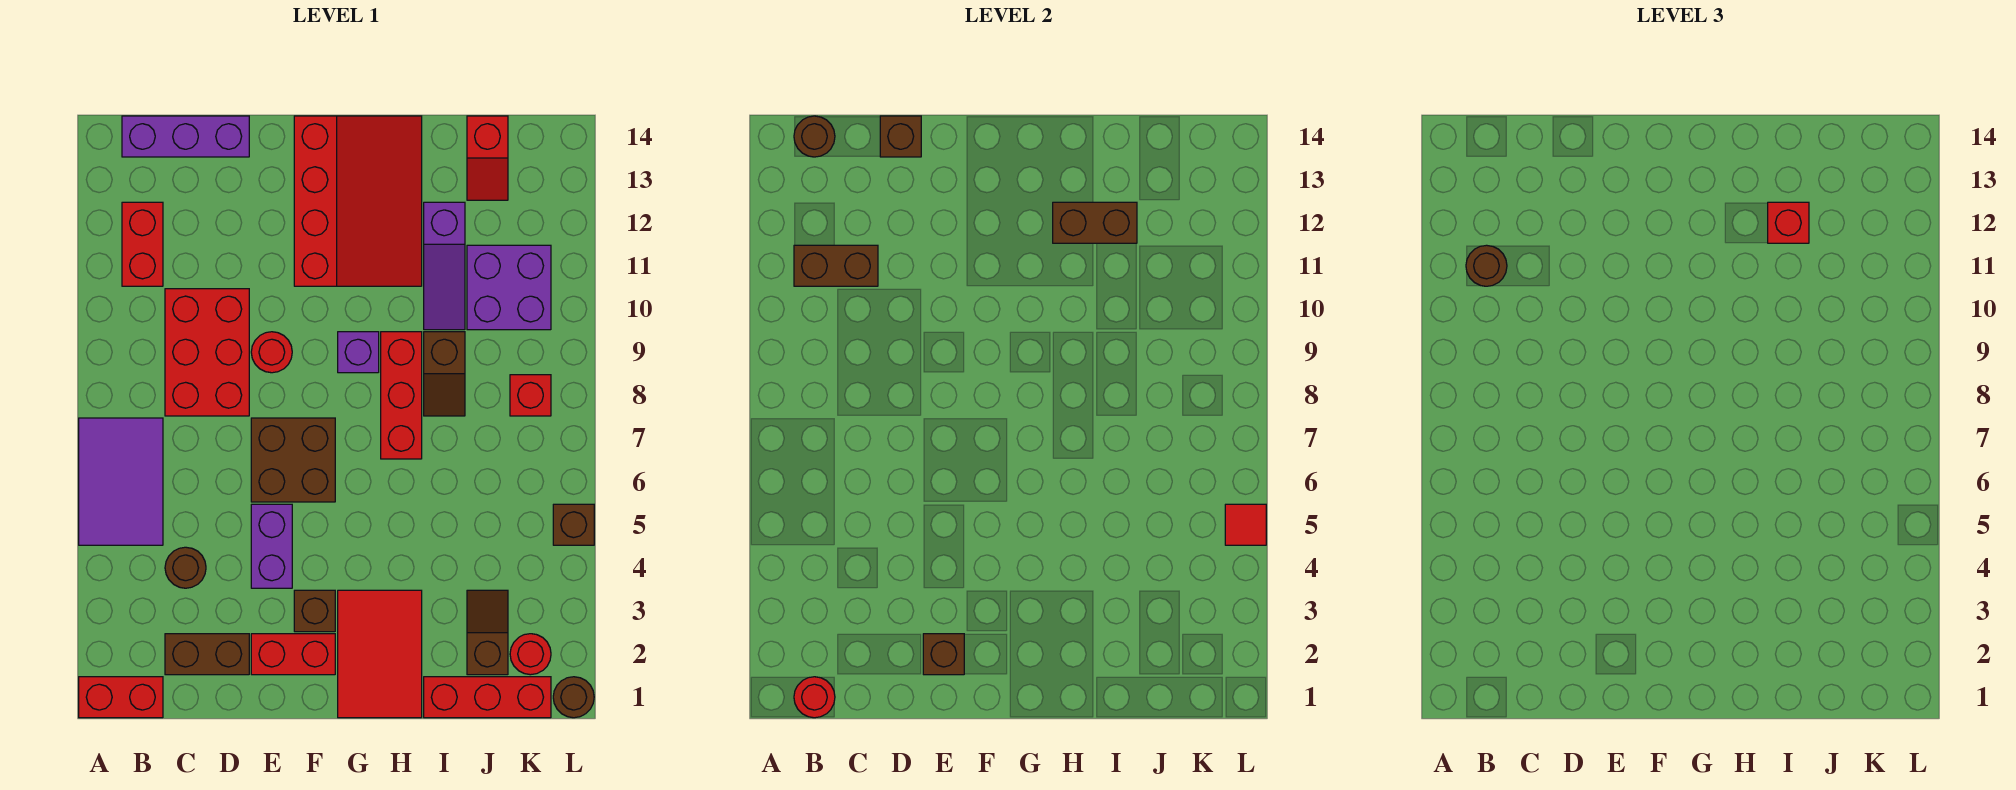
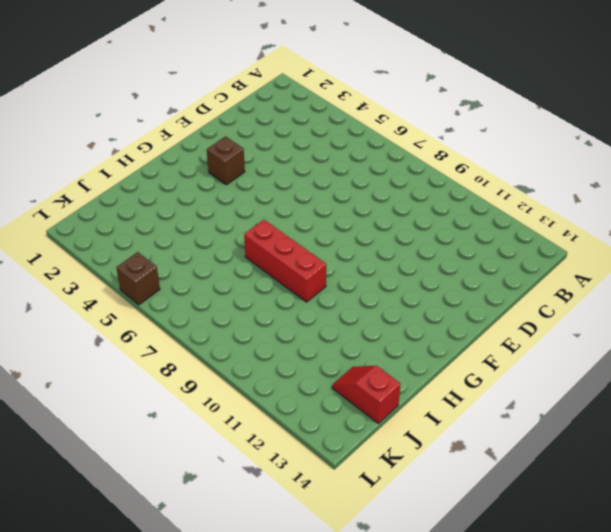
none -> red 1x2 brick [79,677,163,718]
none -> purple 2x3 tile [79,418,163,545]
none -> red 1x2 brick [122,202,163,286]
none -> purple 1x3 brick [122,116,249,157]

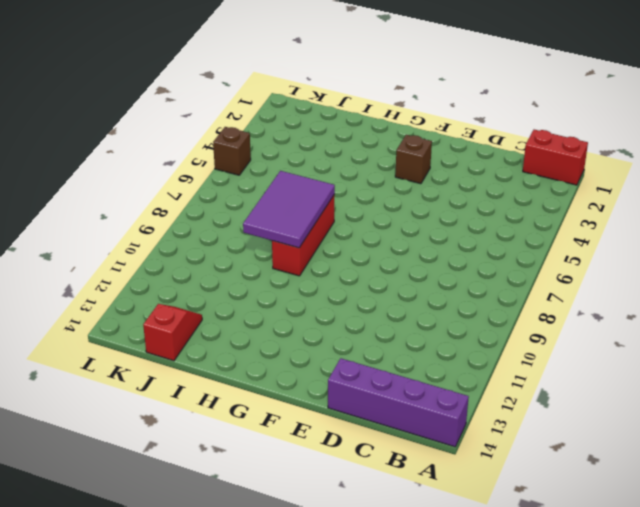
purple 1x4 brick [328,358,469,447] -> purple 1x3 brick [122,116,249,157]
purple 2x3 tile [243,171,335,248] -> purple 2x3 tile moved to [79,418,163,545]
none -> red 1x2 brick [122,202,163,286]
none -> brown 1x2 brick [165,634,249,675]
none -> brown 1x1 round brick [165,547,206,588]
none -> red 2x3 brick [165,289,249,416]

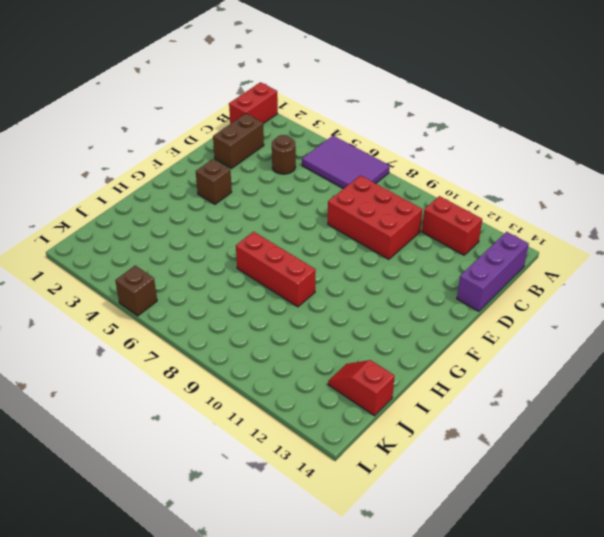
none -> red 1x2 brick [251,634,335,675]
none -> purple 1x2 brick [251,504,292,588]
none -> brown 2x2 brick [251,418,335,502]
none -> red 1x1 round brick [251,332,292,373]

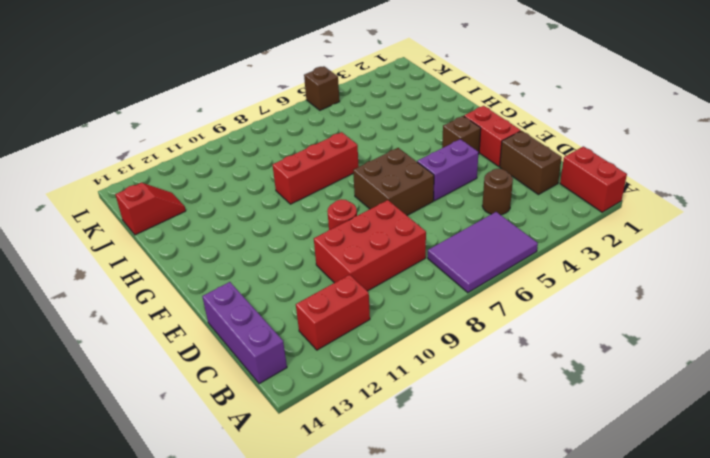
none -> red 3x4 slope [294,116,422,286]
none -> red 2x3 tile [338,590,422,718]
none -> purple 1x1 brick [338,332,379,373]
none -> red 1x3 brick [424,677,551,718]

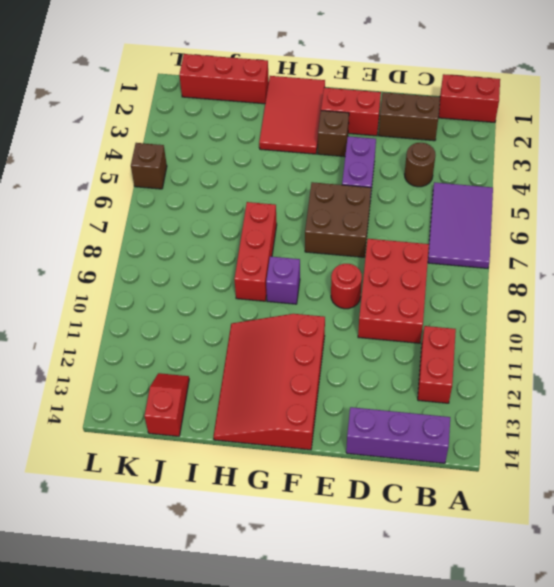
none -> brown 1x2 slope [424,332,465,416]
none -> purple 1x3 slope [424,202,465,330]
none -> brown 1x2 slope [467,590,508,675]
none -> purple 2x2 brick [467,245,551,330]

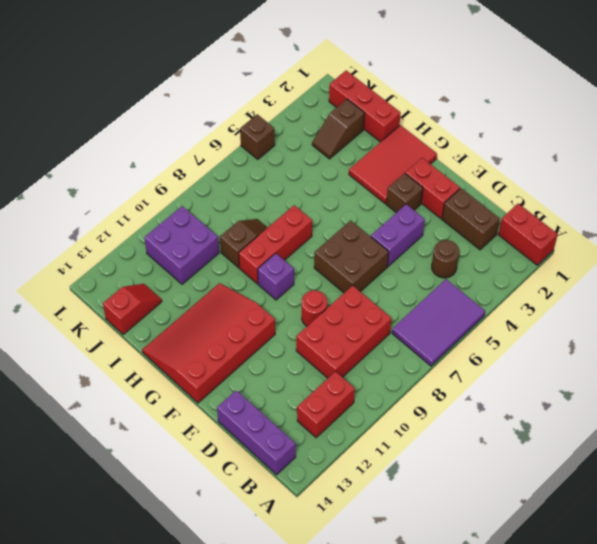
none -> purple 1x3 slope [424,202,465,330]
none -> red 1x1 round brick [510,634,551,675]
none -> red 1x1 brick [510,375,551,416]
none -> brown 1x1 round brick [553,677,594,718]

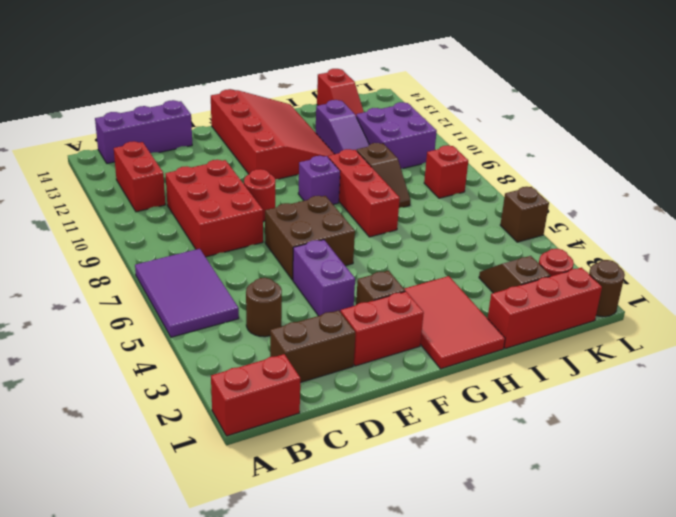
none -> red 1x1 round brick [794,677,835,718]
none -> brown 1x2 brick [794,245,878,286]
none -> brown 1x1 round brick [794,116,835,157]
none -> brown 1x1 brick [880,116,921,157]

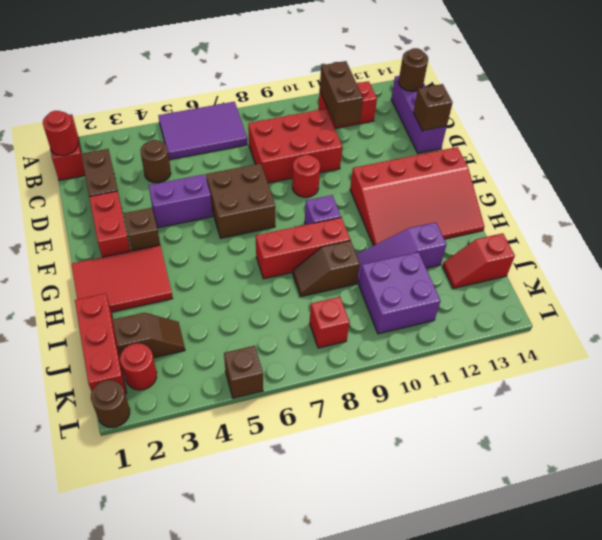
none -> brown 1x1 brick [923,634,964,675]
none -> brown 1x2 brick [1053,202,1137,243]
none -> red 1x1 tile [1225,504,1266,545]
none -> brown 1x1 round brick [1466,245,1507,286]

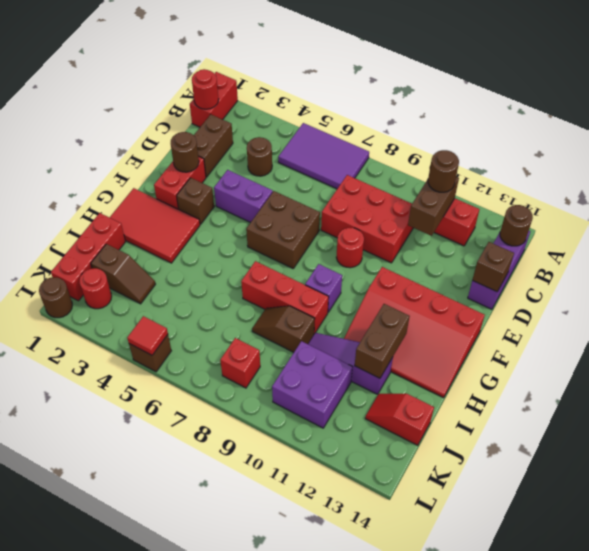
brown 1x1 round brick [171,132,199,172] -> brown 1x1 brick [923,634,964,675]
none -> red 1x1 brick [1768,202,1809,243]

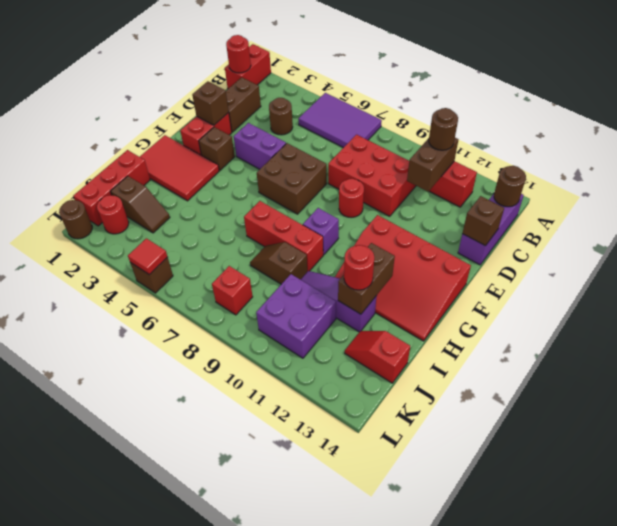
red 1x1 round brick [344,245,374,290] -> red 1x1 brick [1768,202,1809,243]

